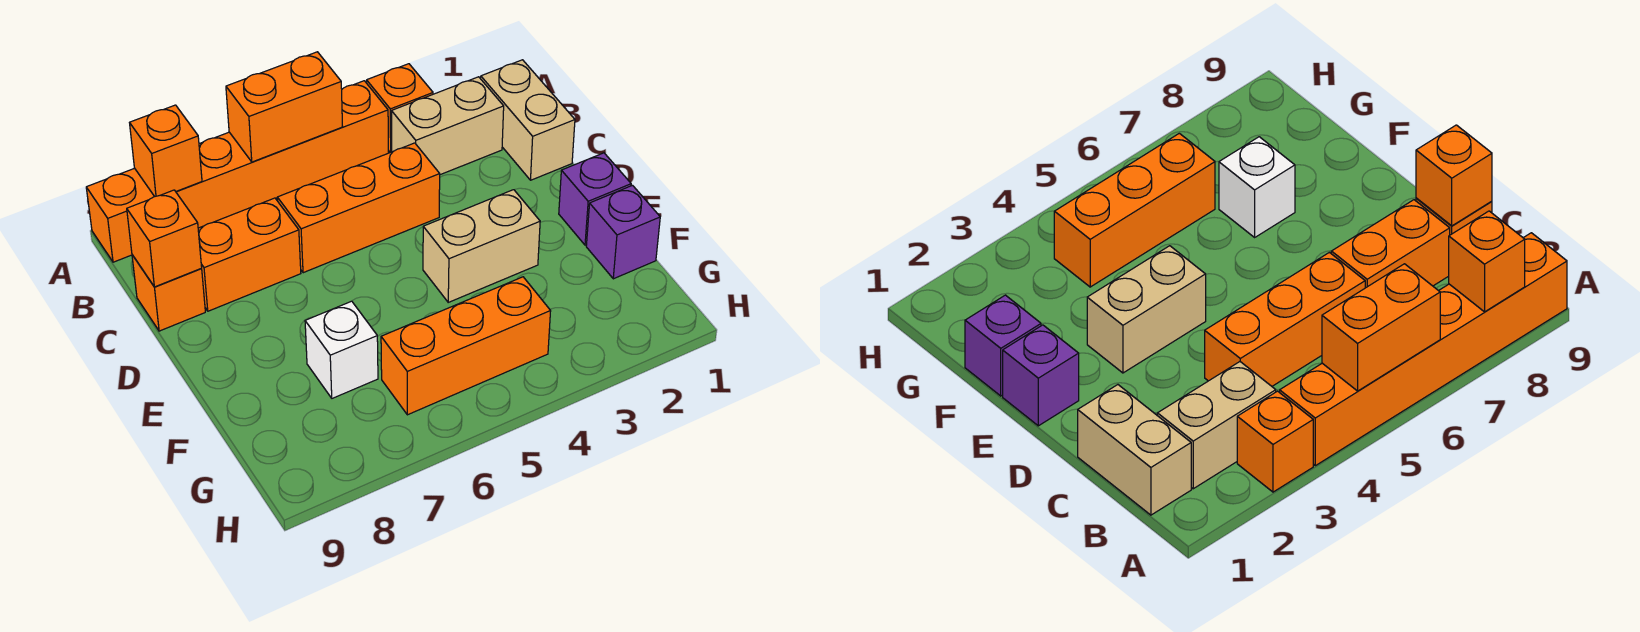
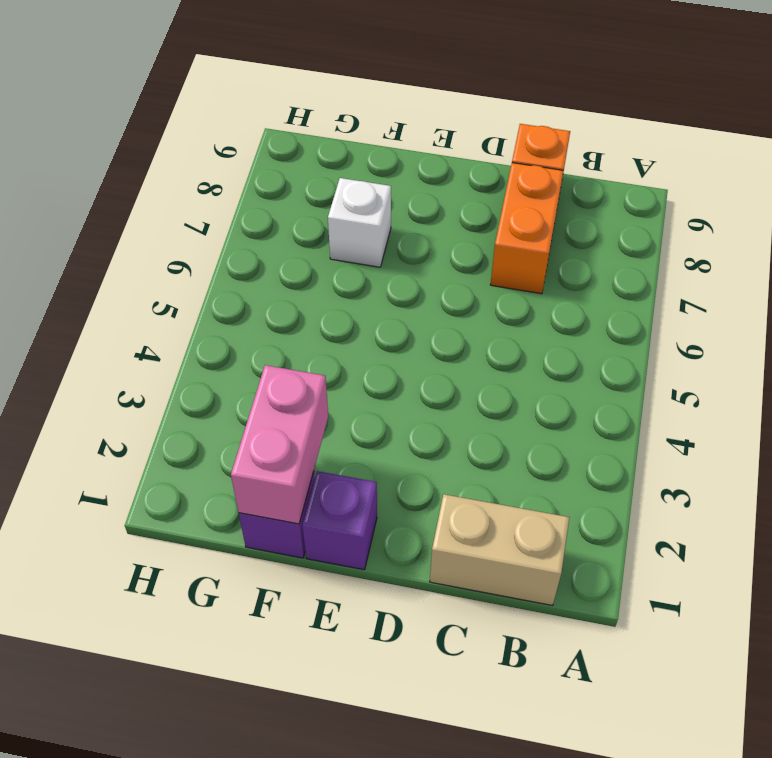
pink 1x2 brick [231,365,328,524] -> none
none -> orange 1x1 brick [367,64,433,152]
none -> orange 1x6 brick [86,81,388,262]
none -> tan 1x2 brick [391,77,504,175]

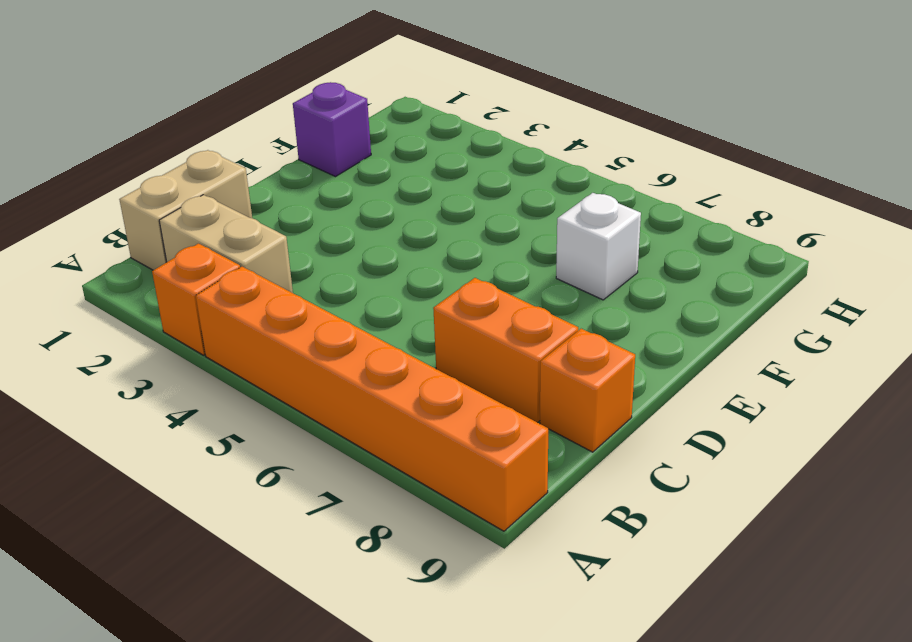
none -> orange 1x3 brick [277,143,440,273]
none -> purple 1x1 brick [559,153,631,245]
none -> tan 1x2 brick [423,190,540,302]

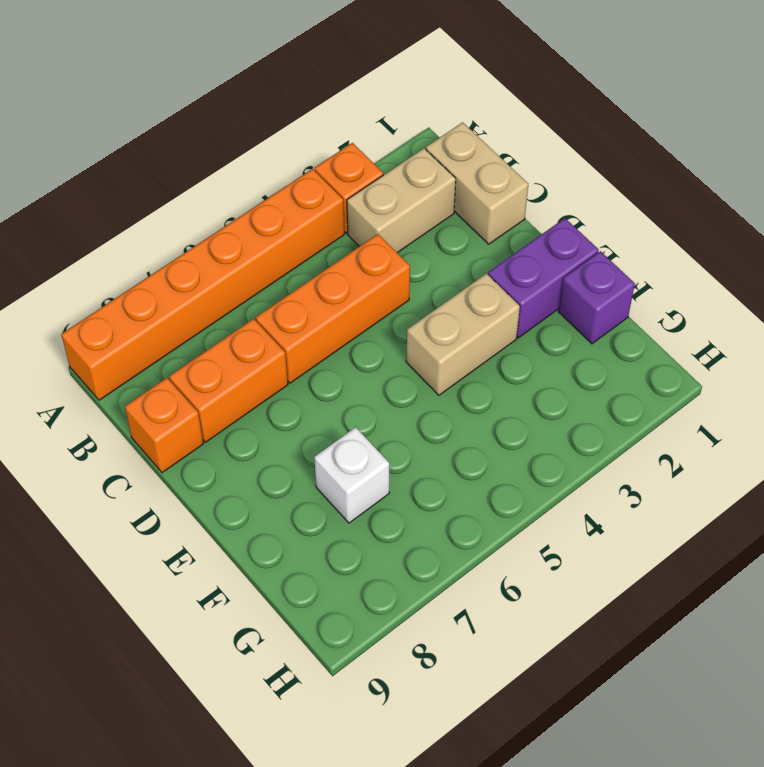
purple 1x2 brick [488,218,599,338] -> purple 1x1 brick [559,153,631,245]
none -> orange 1x3 brick [381,277,551,415]
none -> orange 1x2 brick [226,52,343,162]
none -> orange 1x1 brick [130,105,202,197]

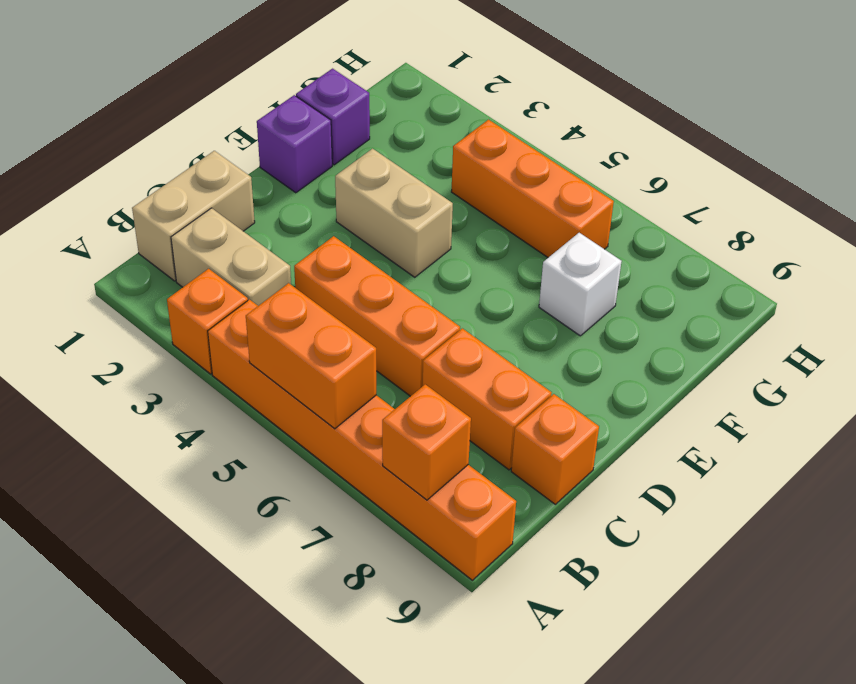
none -> orange 1x1 brick [127,190,202,287]

